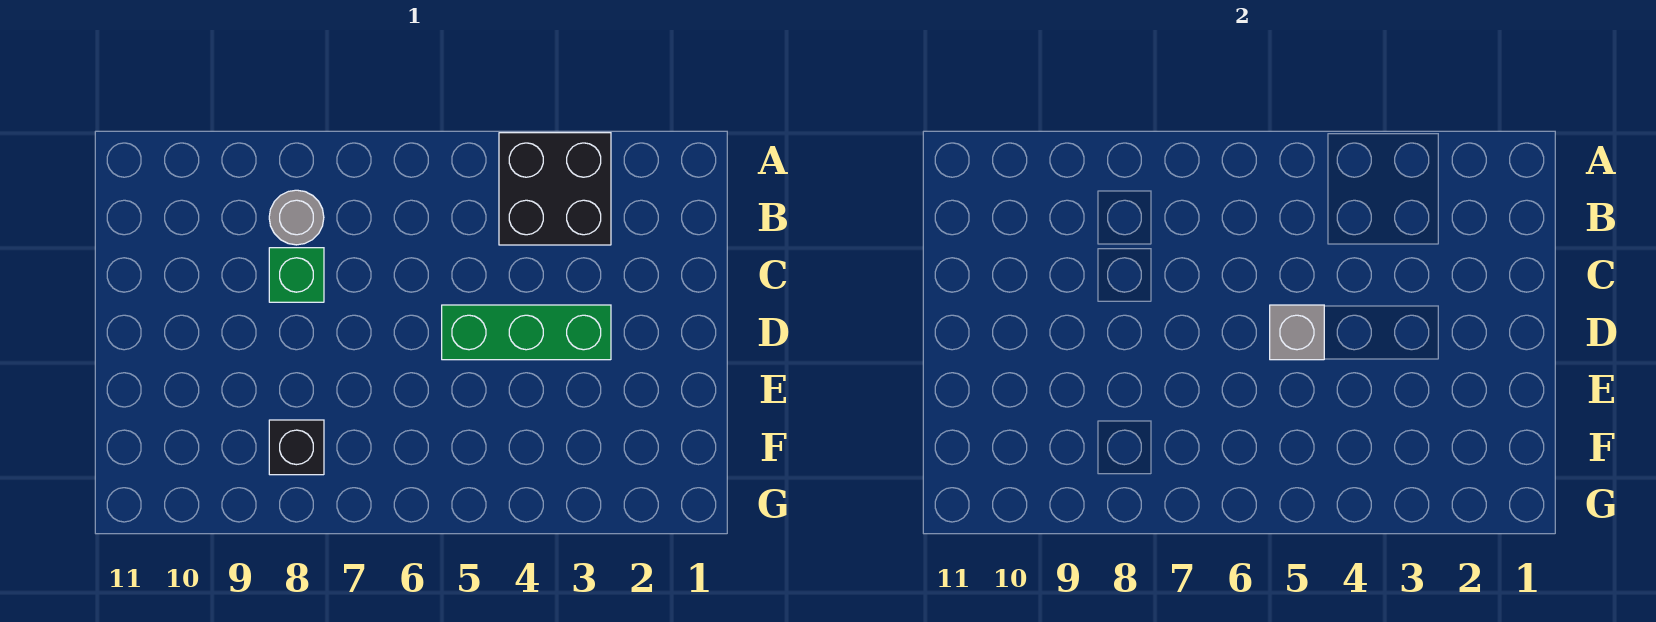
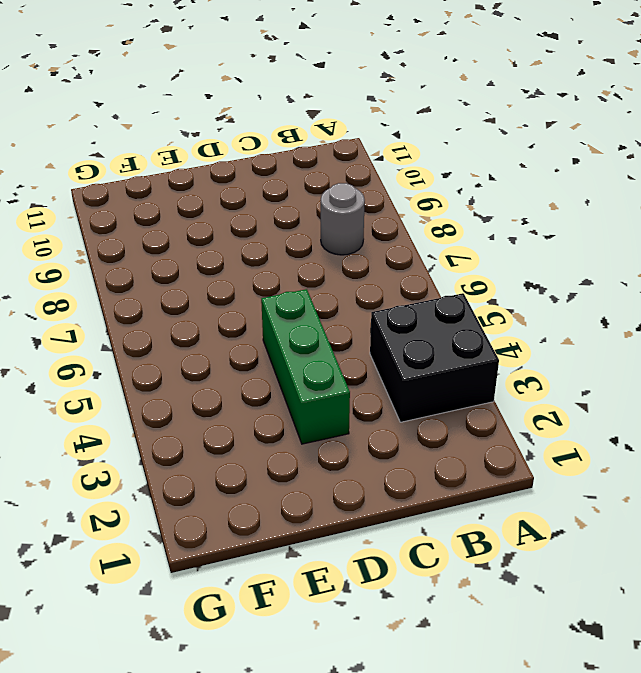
none -> green 1x1 brick [269,248,324,302]
none -> black 1x1 brick [269,420,324,475]

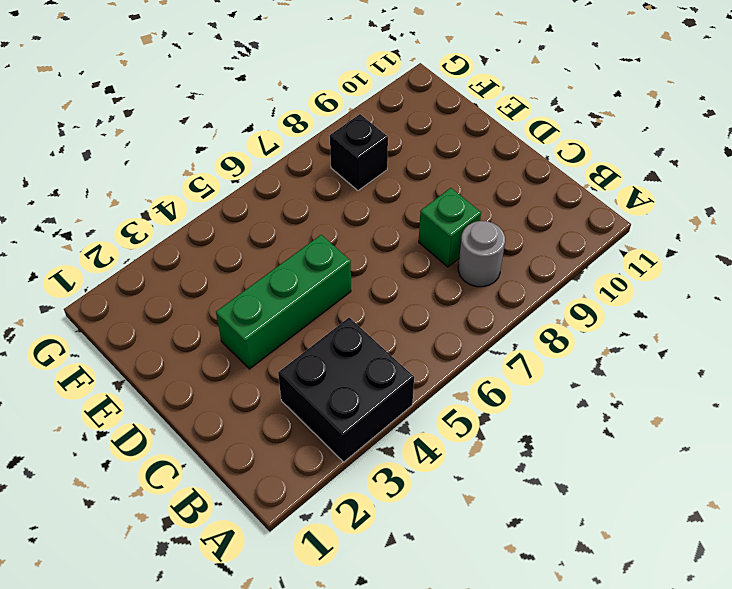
none -> grey 1x1 brick [1270,305,1324,360]

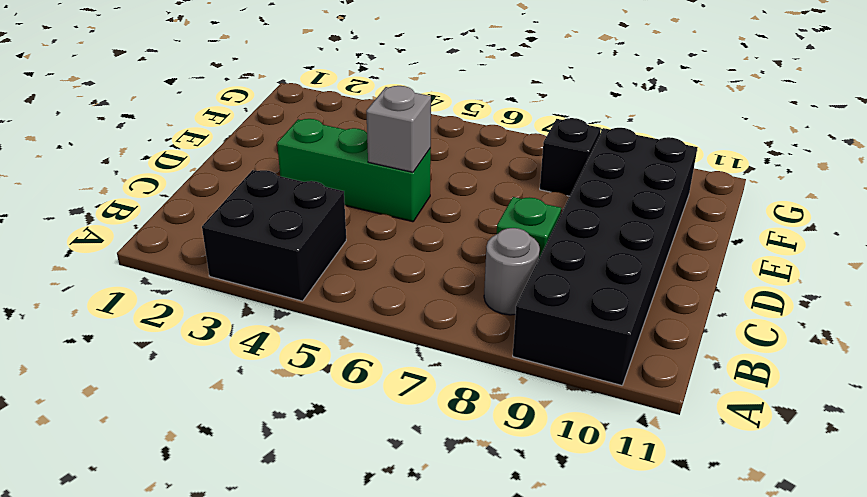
black 2x6 brick [513,128,698,385] -> none

